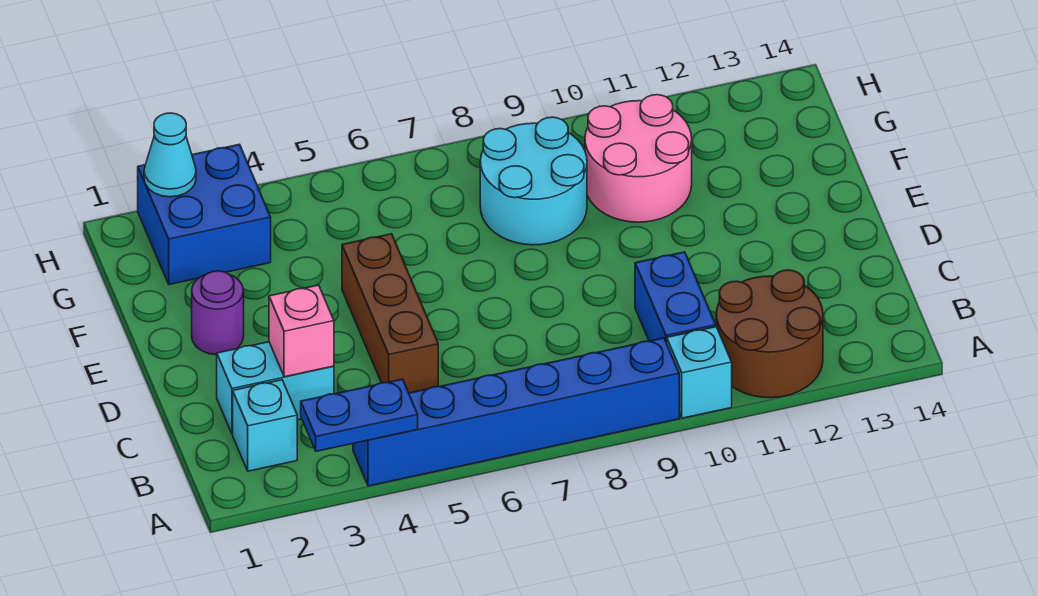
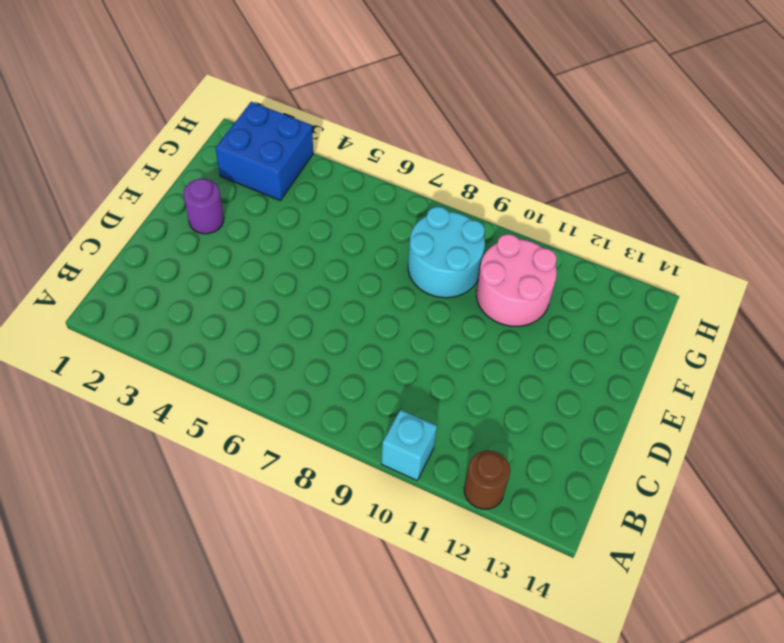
brown 1x1 round brick [464,451,510,509] -> brown 2x2 round brick [716,270,823,398]
none -> blue 1x6 brick [353,338,679,486]
none -> cyan 1x1 brick [233,380,297,471]
none -> blue 1x2 brick [635,252,716,343]

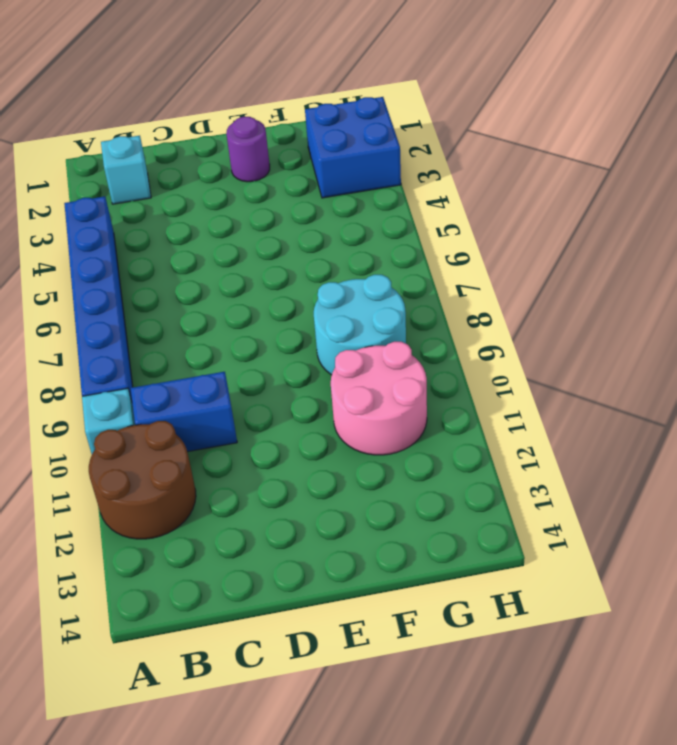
none -> cyan 1x2 brick [217,342,334,434]
none -> brown 1x3 brick [342,234,438,393]
none -> blue 1x2 plate [301,379,418,451]

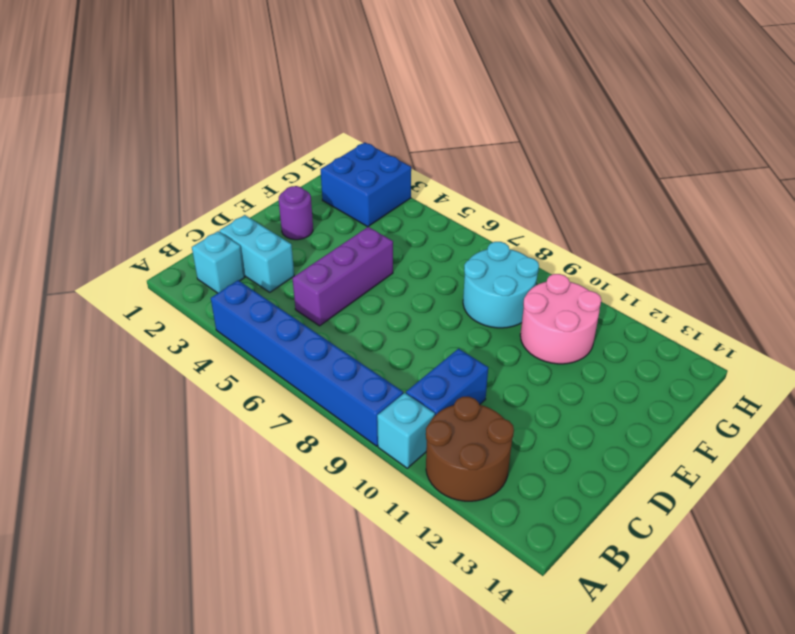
purple 1x3 brick [293,227,393,326] -> brown 1x3 brick [342,234,438,393]
none -> blue 1x2 plate [301,379,418,451]
none -> pink 1x1 brick [269,285,334,377]
none -> cyan 1x1 cone [144,113,196,197]

